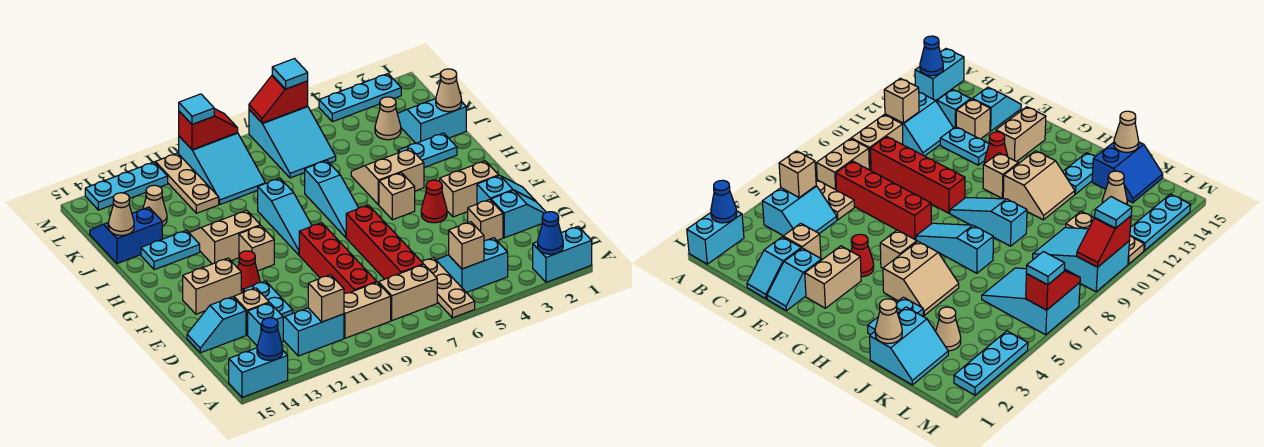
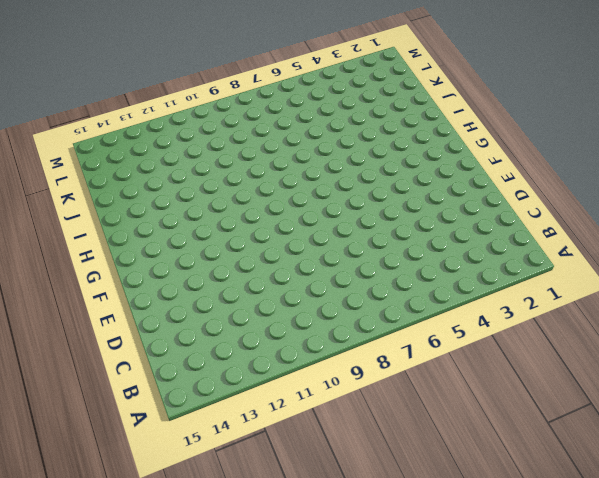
none -> cyan 1x2 brick [533,226,592,282]
none -> tan 1x3 plate [422,258,475,318]
none -> cyan 1x2 brick [229,348,288,397]
none -> cyan 2x2 slope [436,238,508,292]

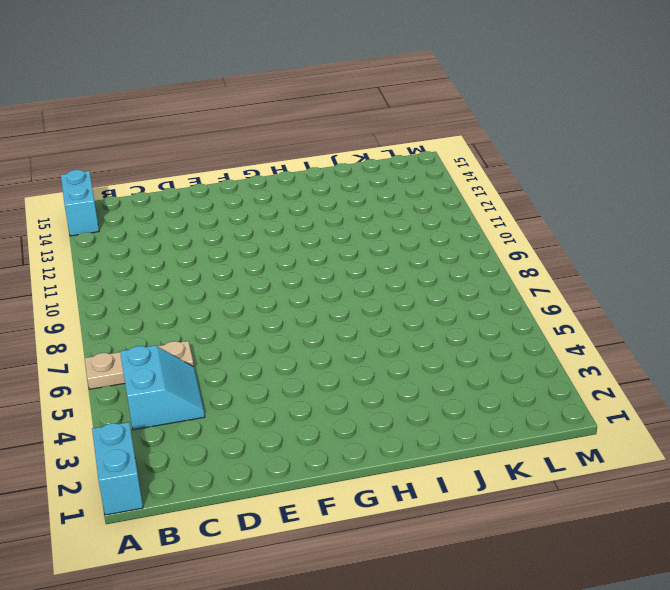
none -> tan 1x2 brick [379,265,437,320]
none -> tan 1x2 brick [344,282,391,338]
none -> cyan 2x2 slope [283,308,344,356]
none -> red 1x4 brick [346,205,423,279]

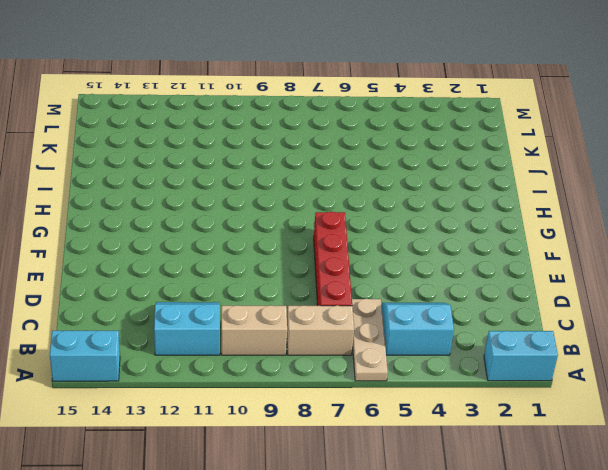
none -> red 1x4 brick [299,223,377,294]
none -> cyan 1x1 brick [248,303,283,345]
none -> cyan 1x2 slope [491,190,546,238]
none -> tan 1x1 brick [468,199,503,241]

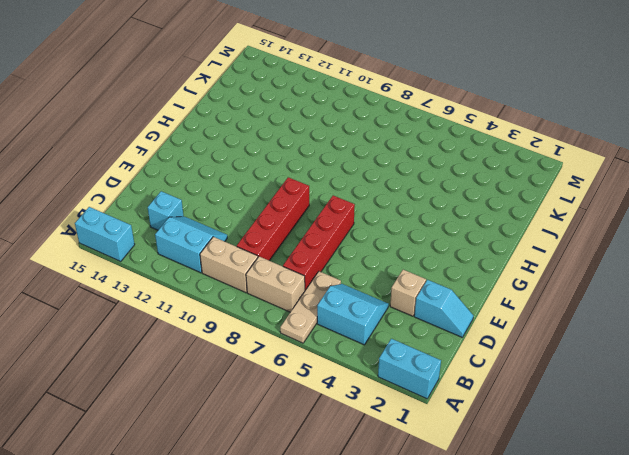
none -> cyan 1x2 plate [243,281,293,317]
none -> tan 1x1 brick [234,288,269,335]
none -> cyan 1x2 slope [187,297,246,353]
none -> cyan 1x2 slope [477,176,535,204]

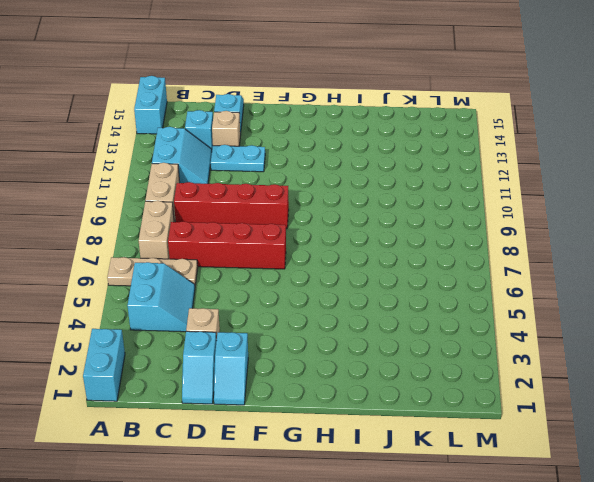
none -> tan 1x2 brick [440,161,499,217]
none -> red 1x1 cone [421,180,447,223]
none -> red 1x1 cone [238,251,260,293]
none -> tan 1x2 brick [183,258,241,314]

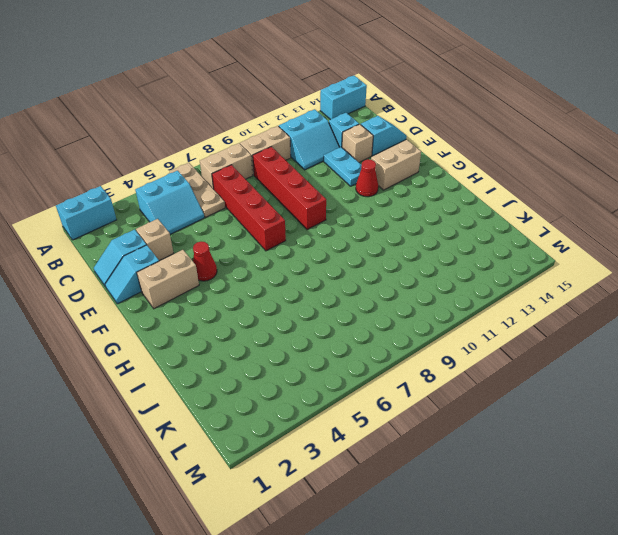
none -> tan 1x1 brick [379,173,415,220]
none -> cyan 1x3 slope [305,160,358,237]
none -> cyan 1x3 slope [257,178,312,255]
none -> tan 1x1 brick [239,226,274,271]

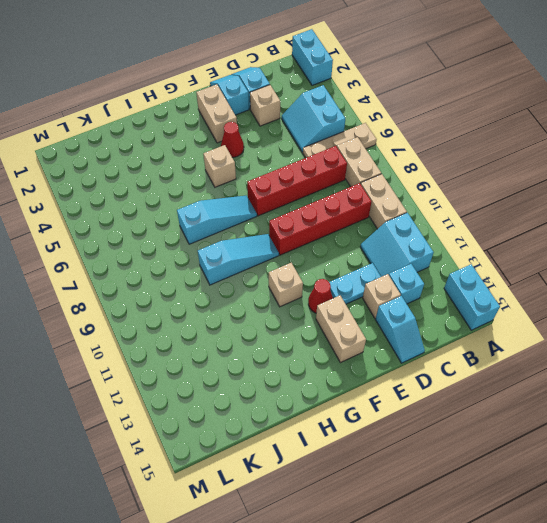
none -> tan 2x2 slope [351,148,424,205]
none -> tan 2x2 slope [190,210,260,264]
none -> cyan 1x2 plate [398,133,457,167]
none -> cyan 1x2 plate [141,230,200,270]

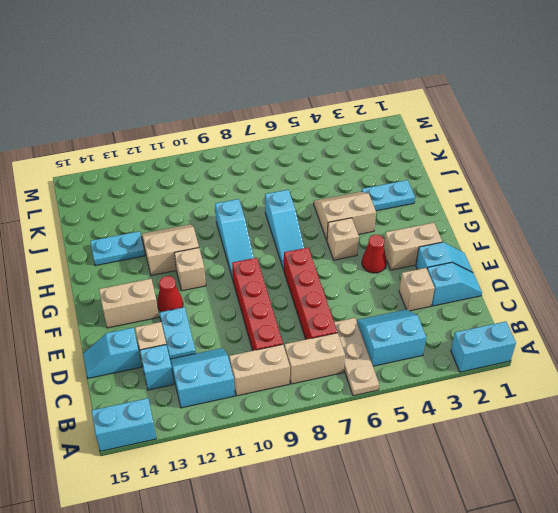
none -> cyan 2x2 slope [397,99,466,143]
none -> blue 2x2 slope [90,207,162,264]
none -> tan 1x1 cone [375,97,401,140]
none -> cyan 2x3 slope [249,106,336,178]

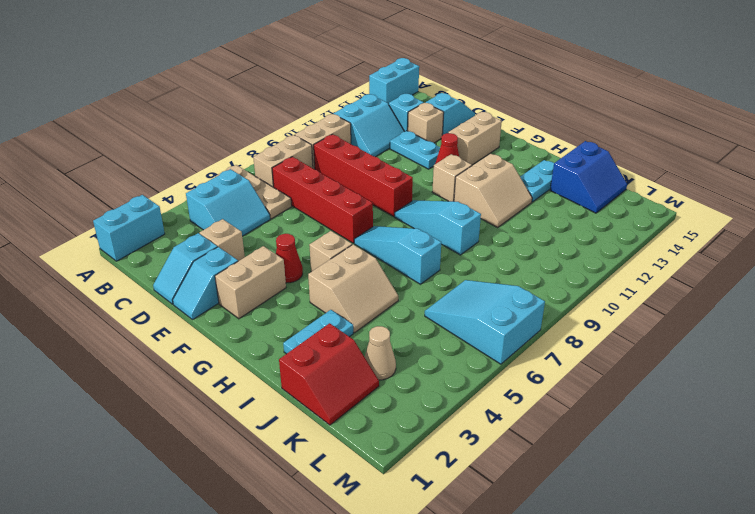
red 2x2 slope [279,323,379,425] -> cyan 2x2 slope [397,99,466,143]
none -> cyan 2x3 slope [179,133,265,204]
none -> tan 1x3 plate [155,153,219,213]
none -> tan 1x1 cone [143,185,167,226]
none -> cyan 1x3 plate [319,74,401,122]

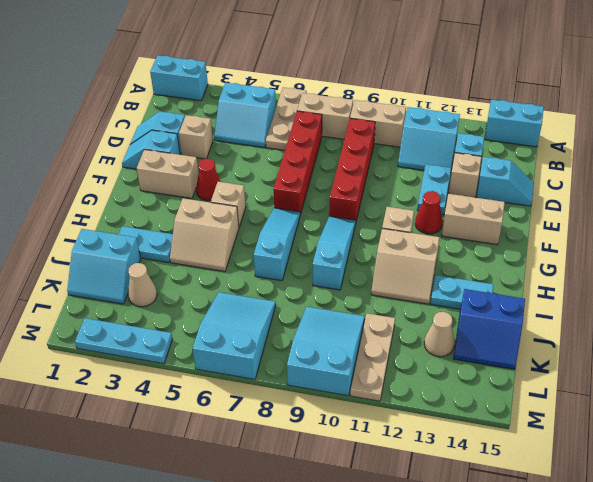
none -> cyan 1x3 plate [85,162,168,210]
none -> blue 1x1 cone [538,212,563,254]
none -> blue 1x1 cone [257,318,283,360]
none -> tan 1x1 brick [449,222,484,269]

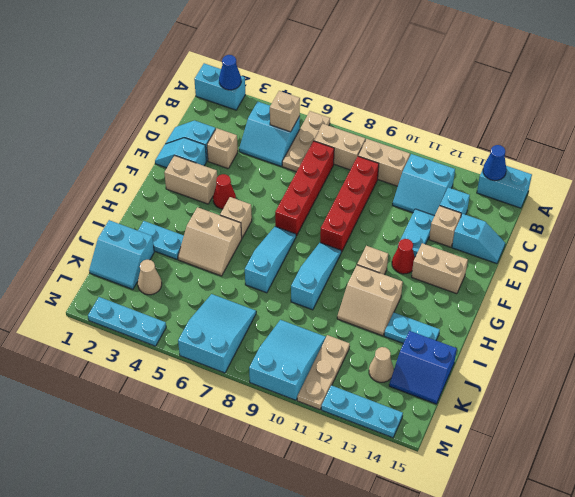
none -> tan 1x1 brick [308,275,344,322]
none -> tan 1x1 cone [436,69,462,112]
none -> tan 1x1 cone [108,193,134,235]
none -> red 1x2 slope [249,75,308,123]

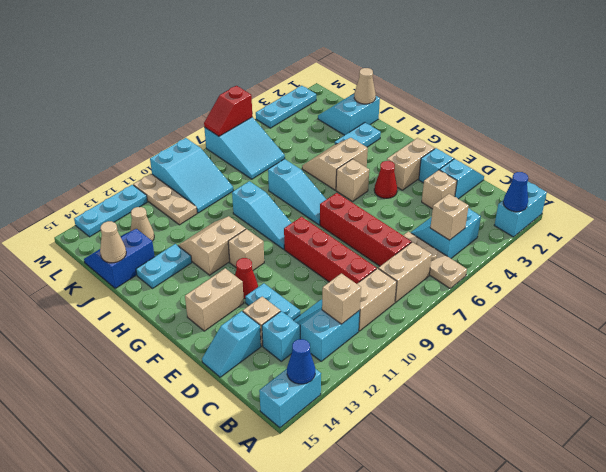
none -> tan 1x1 cone [375,97,401,140]
none -> red 1x2 slope [179,109,238,150]
none -> cyan 1x1 tile [272,59,308,89]
none -> cyan 1x1 tile [179,94,214,124]

